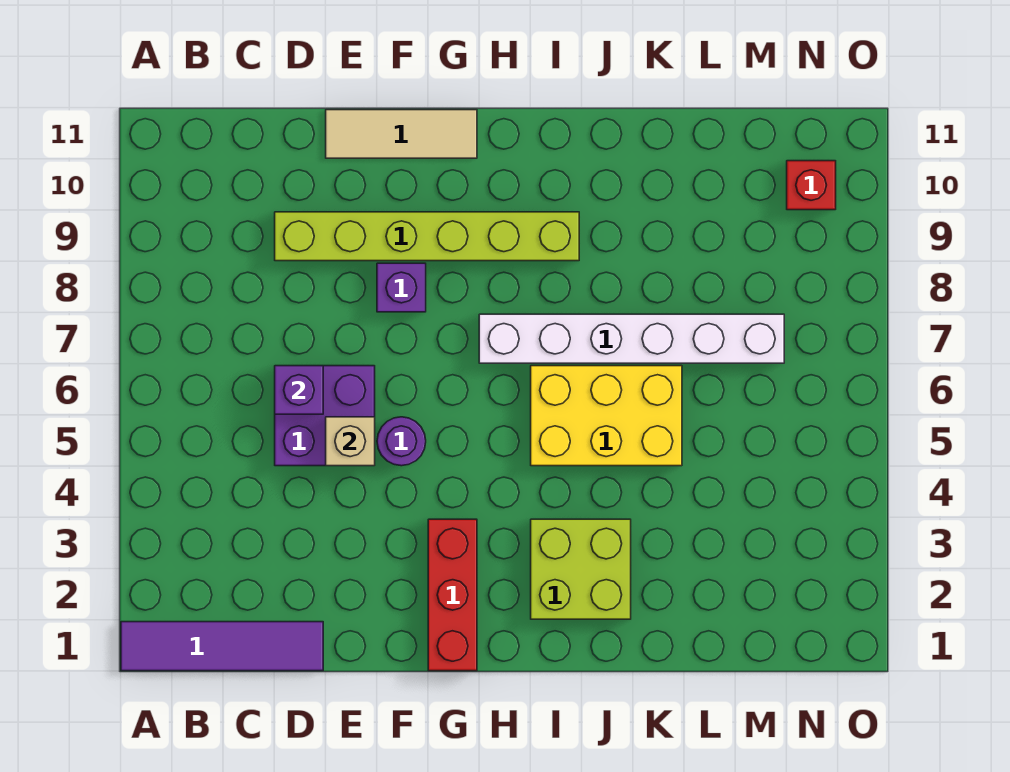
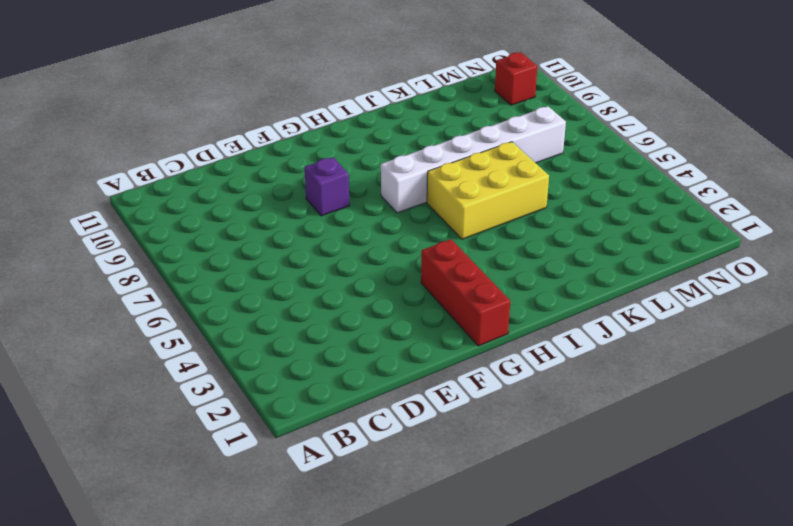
none -> purple 1x4 tile [121,622,323,671]
none -> purple 2x2 brick [275,366,375,466]
none -> lime 1x6 brick [275,212,579,261]

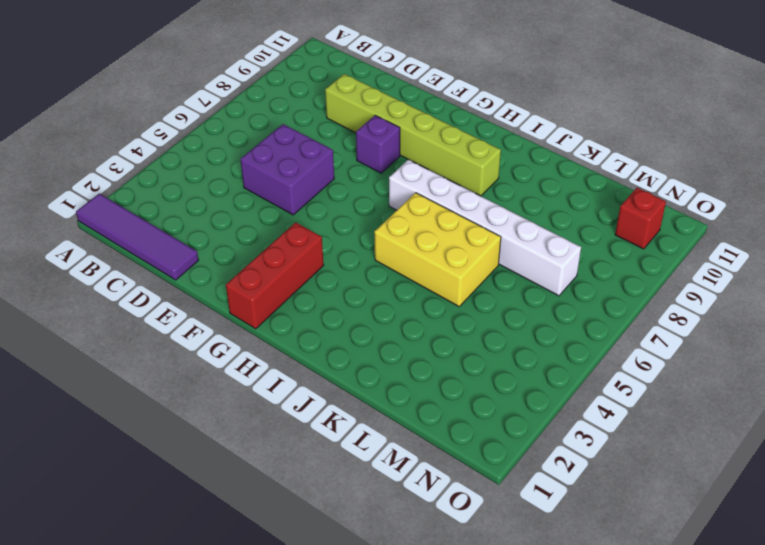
none -> tan 1x3 tile [326,110,477,158]
none -> purple 1x1 round brick [377,417,426,466]
none -> lime 2x2 brick [531,519,631,619]

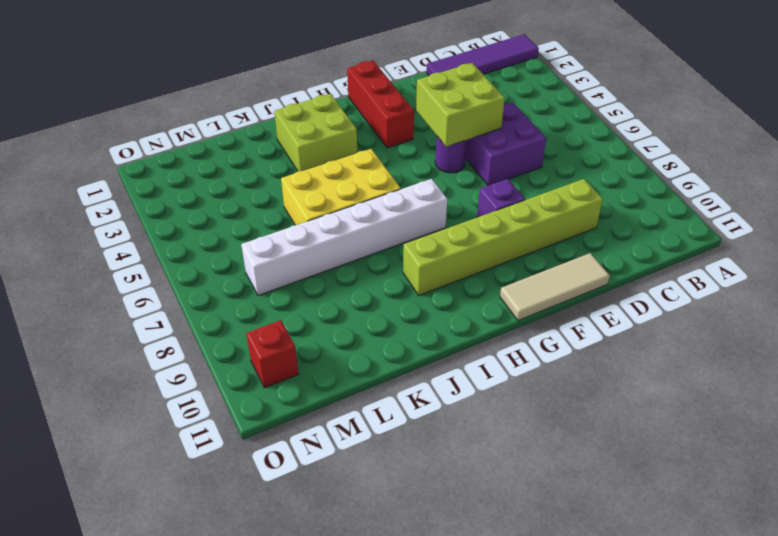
lime 2x2 brick [416,63,505,147] -> tan 1x1 brick [326,417,375,466]
none -> purple 1x1 brick [275,366,323,414]

